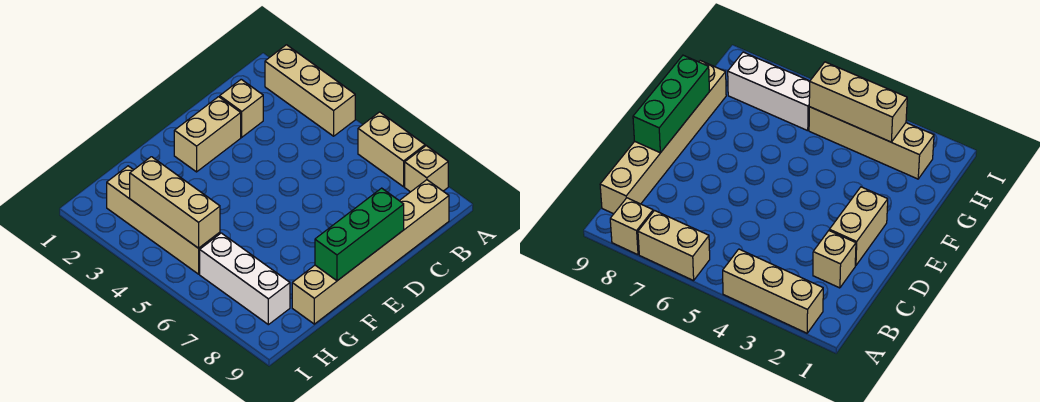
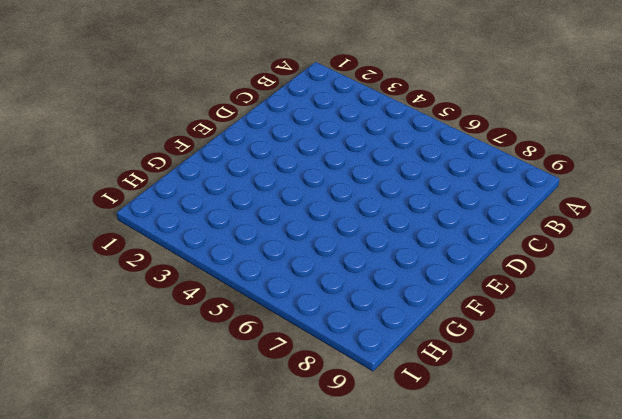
none -> tan 1x3 brick [265,45,355,136]
none -> tan 1x2 brick [358,112,425,187]

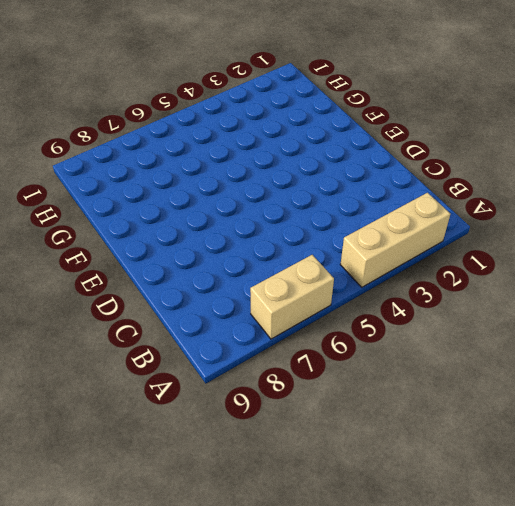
none -> tan 1x1 brick [405,146,448,192]
none -> tan 1x6 brick [292,180,449,324]

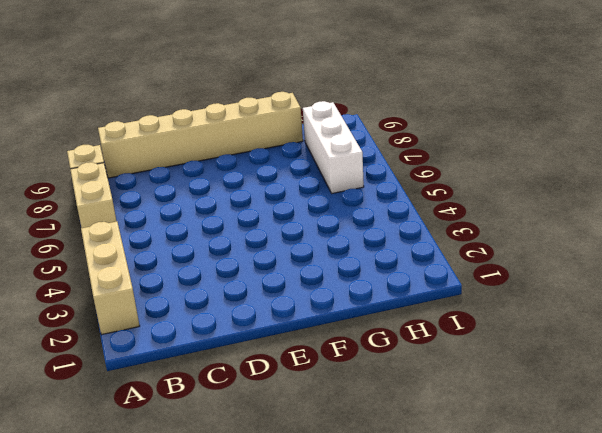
none -> tan 1x1 brick [220,79,263,137]
none -> tan 1x2 brick [174,97,241,172]

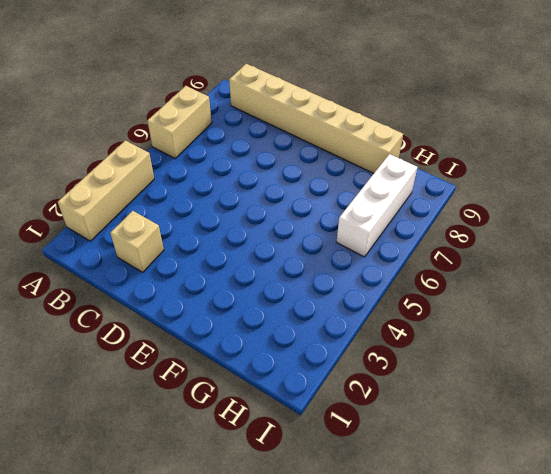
none -> tan 1x1 brick [405,146,448,192]
none -> tan 1x2 brick [174,97,241,172]

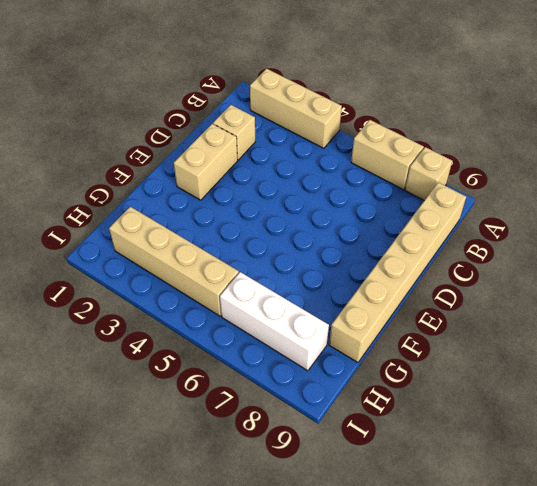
none -> green 1x3 brick [315,188,404,281]
none -> tan 1x3 brick [130,157,220,248]

